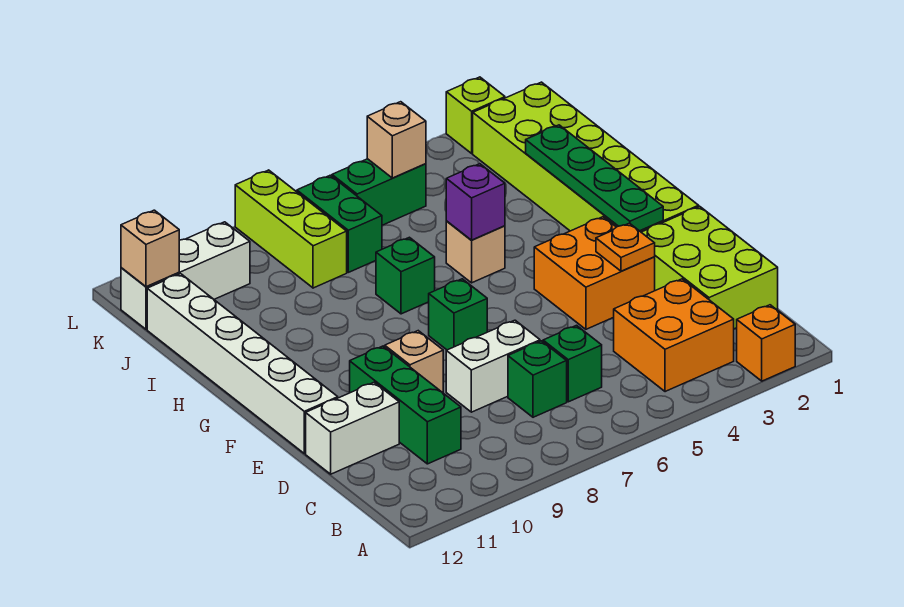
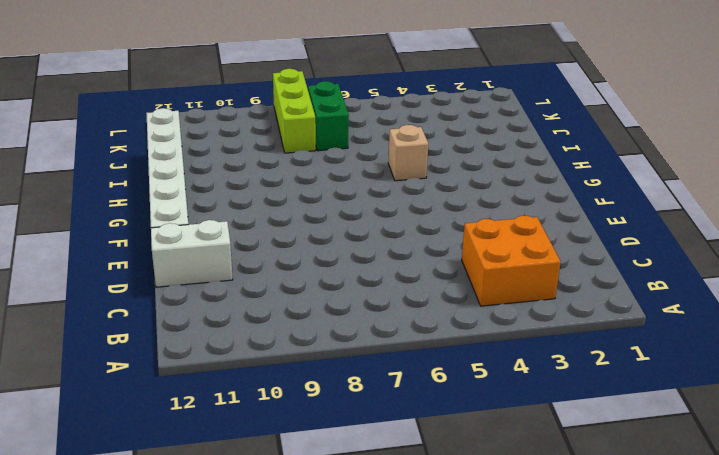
none -> orange 1x1 brick [737,305,795,381]
none -> lime 2x3 brick [641,206,778,329]
none -> green 1x1 brick [543,325,602,402]

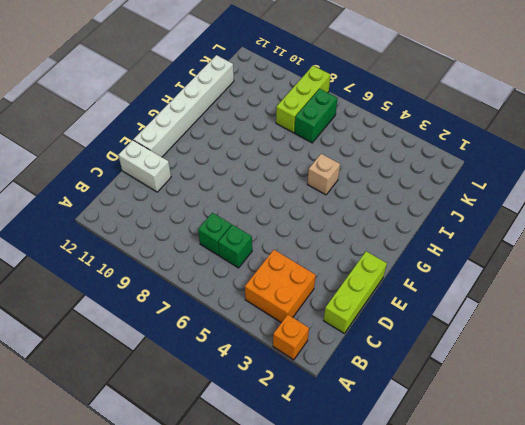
lime 1x3 brick [324,251,387,333] -> lime 2x3 brick [641,206,778,329]
none -> green 1x3 brick [350,346,461,464]
none -> white 1x2 brick [446,320,540,412]
none -> orange 2x2 brick [534,217,655,329]

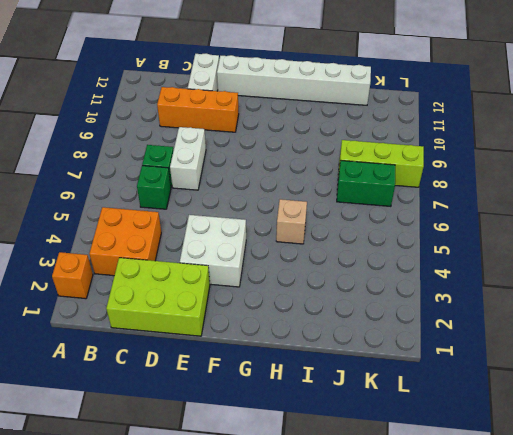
orange 1x3 brick [157,87,239,132] -> green 1x3 brick [350,346,461,464]
white 2x2 brick [180,215,246,287] -> orange 2x2 brick [534,217,655,329]
none -> tan 1x1 brick [385,331,443,393]
none -> lime 2x6 brick [473,82,699,232]
none -> green 1x1 brick [429,279,487,350]

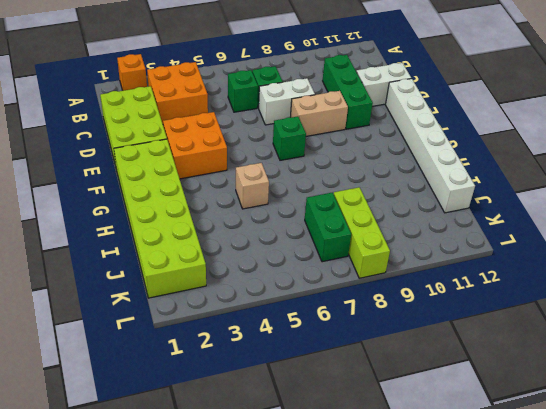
tan 1x2 brick [291,91,348,136] -> tan 1x1 brick [385,331,443,393]
none -> green 1x1 brick [376,237,435,314]
none -> green 1x2 brick [332,159,426,225]
none -> white 1x3 brick [121,222,250,329]

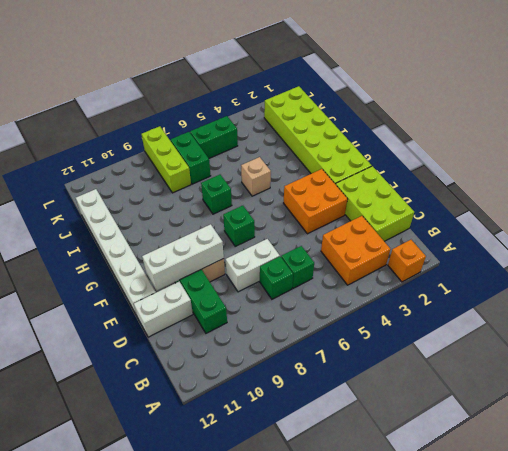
white 1x3 brick [142,224,224,291] -> white 1x3 brick moved to [121,222,250,329]
none -> lime 1x1 brick [446,77,505,153]
none -> orange 1x1 plate [596,223,655,271]
none -> green 1x4 plate [526,125,663,231]

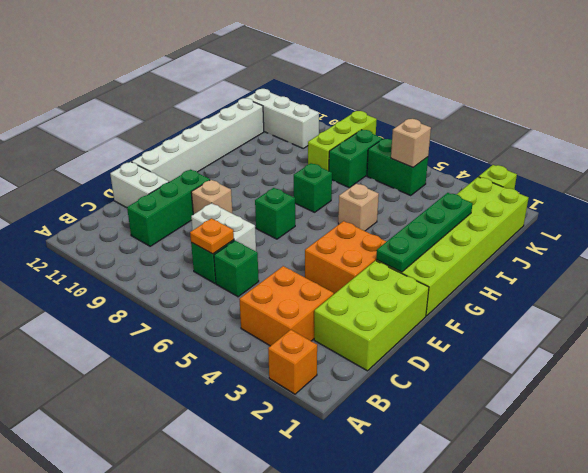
orange 1x1 plate [190,218,234,254] -> orange 1x1 plate moved to [596,223,655,271]
none -> purple 1x1 brick [446,164,505,240]
none -> tan 1x1 brick [121,210,179,287]

